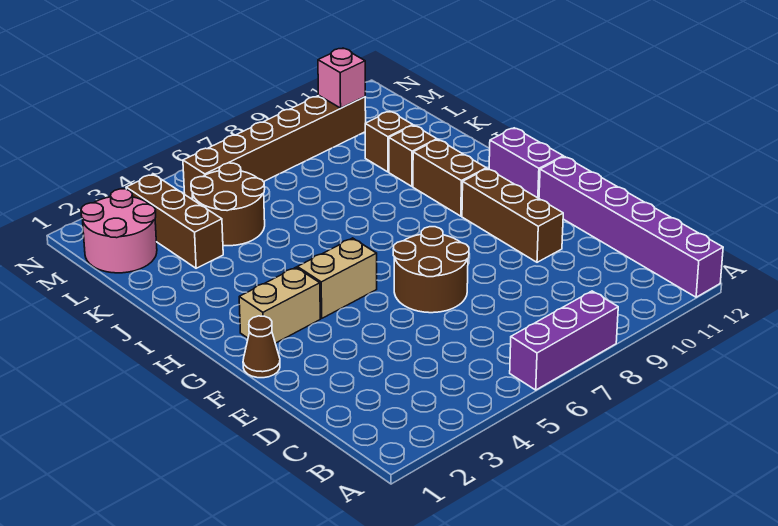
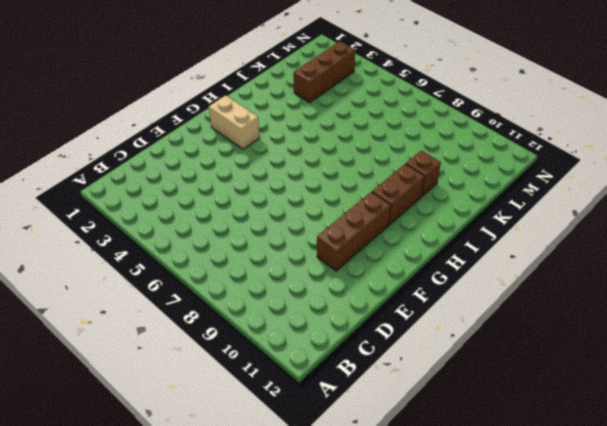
none -> purple 1x3 brick [510,291,618,390]
none -> purple 1x6 brick [539,157,723,297]
none -> brown 2x2 round brick [393,227,469,313]

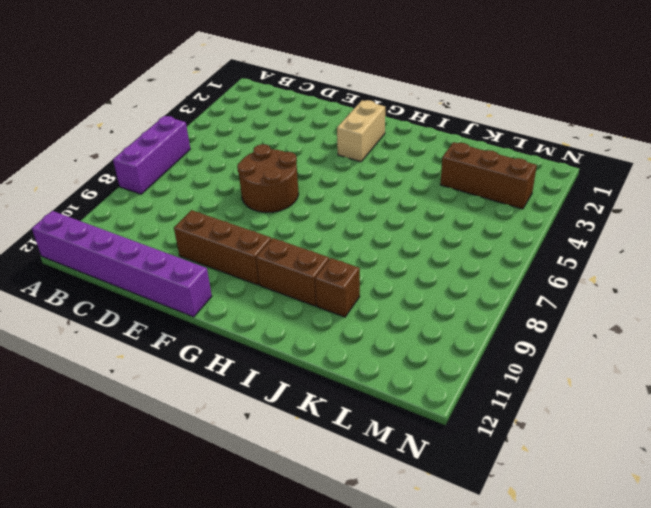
none -> brown 1x1 cone [243,316,280,378]
none -> tan 1x2 brick [297,238,377,318]
none -> purple 1x2 brick [489,128,563,198]

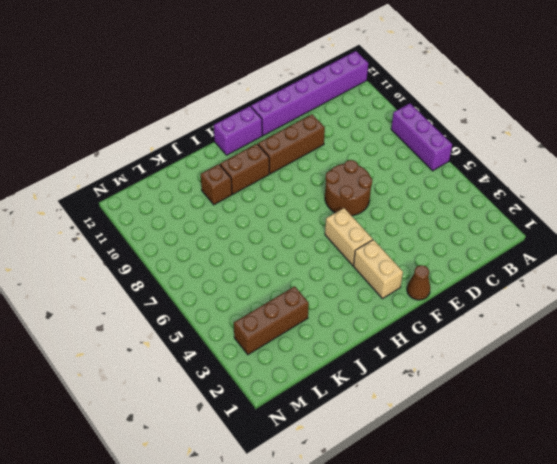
none -> brown 2x2 round brick [191,163,265,246]
none -> brown 1x1 brick [365,111,413,172]
none -> pink 2x2 round brick [81,189,157,273]

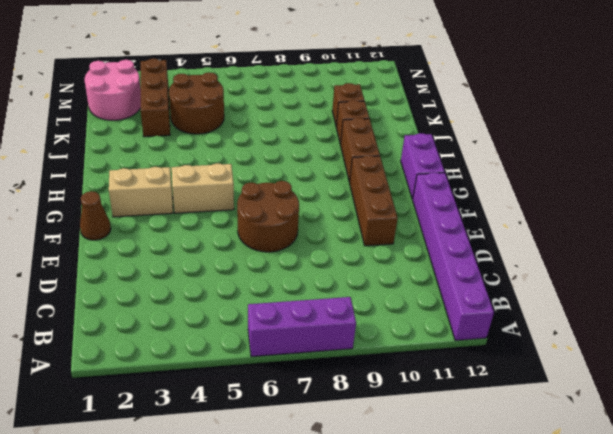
none -> brown 1x6 brick [183,96,366,200]
none -> pink 1x1 brick [318,48,365,108]

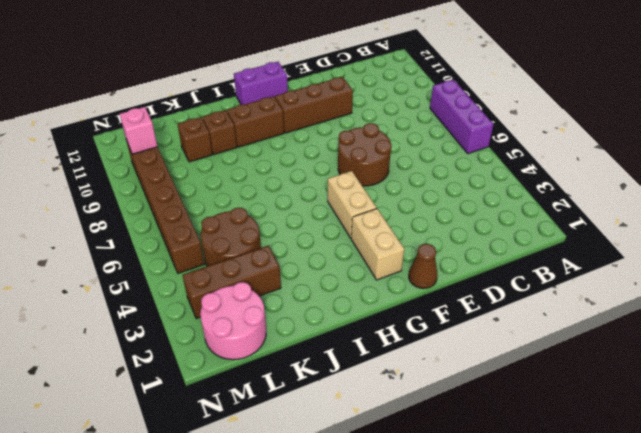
none -> purple 1x6 brick [539,157,723,297]

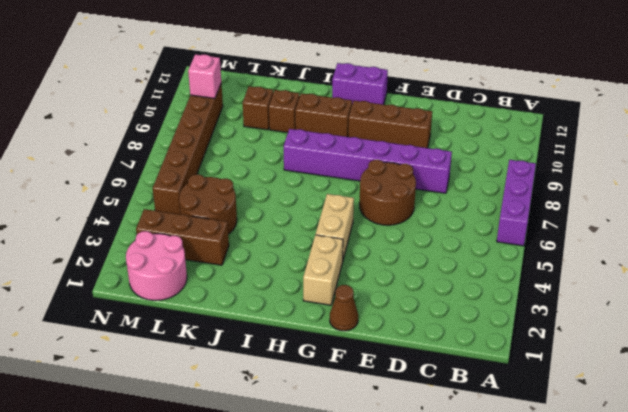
purple 1x6 brick [284,129,452,193] -> purple 1x6 brick moved to [539,157,723,297]

